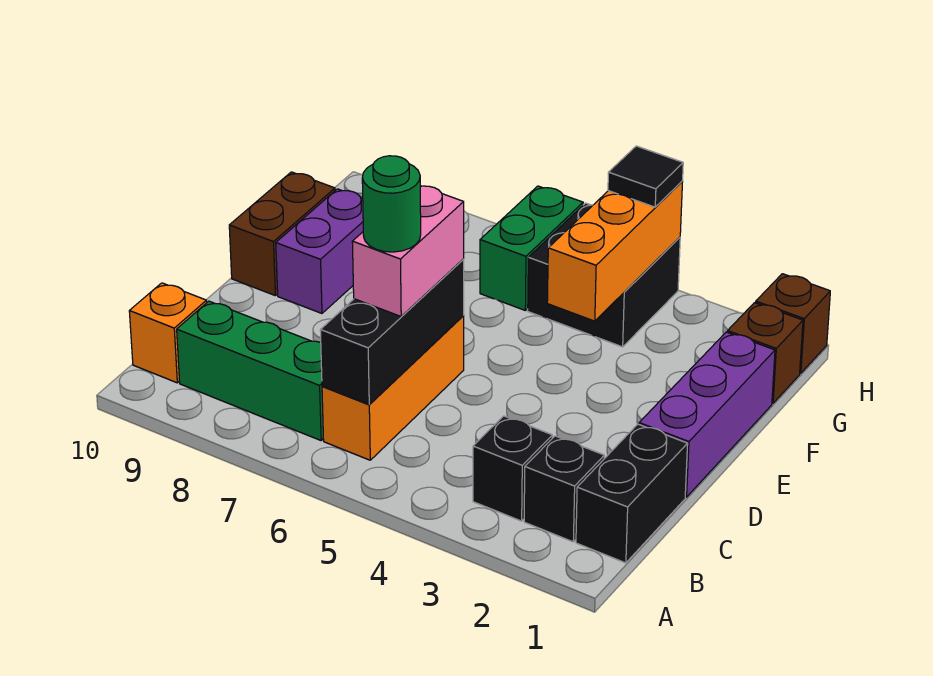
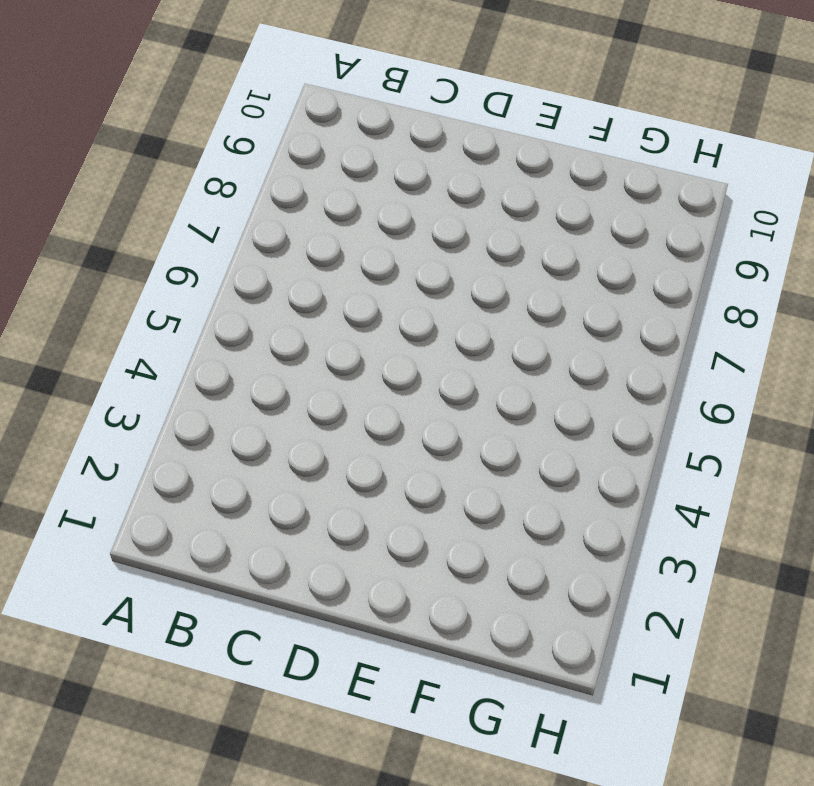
none -> black 1x2 brick [576,424,688,563]
none -> black 1x1 brick [524,436,604,542]
none -> black 1x1 brick [473,416,552,521]

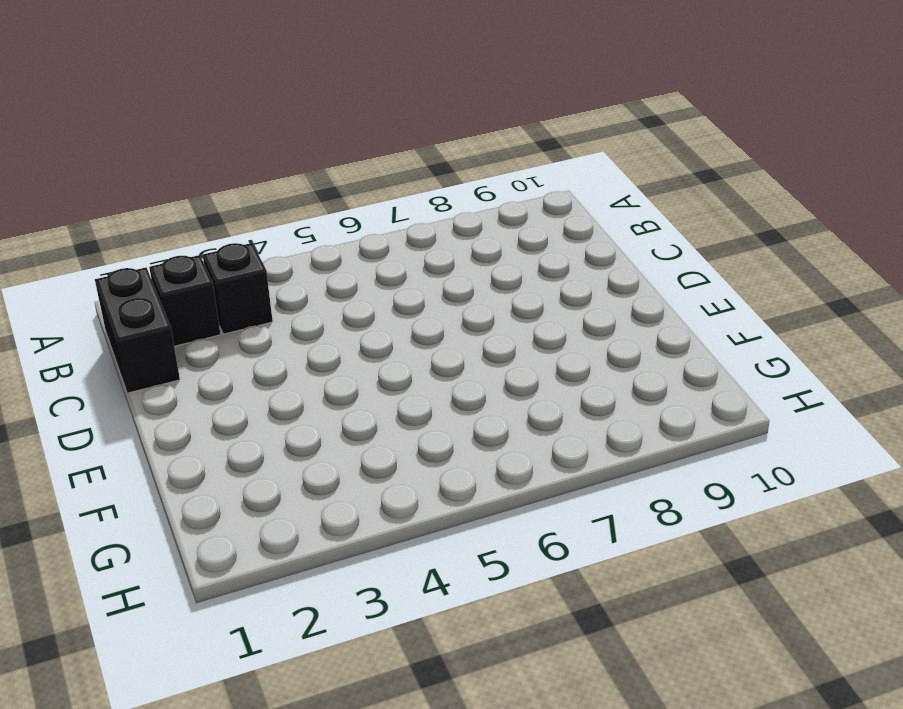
none -> orange 1x3 brick [322,316,464,460]
none -> green 1x3 brick [177,301,323,440]
none -> orange 1x1 brick [129,283,207,383]

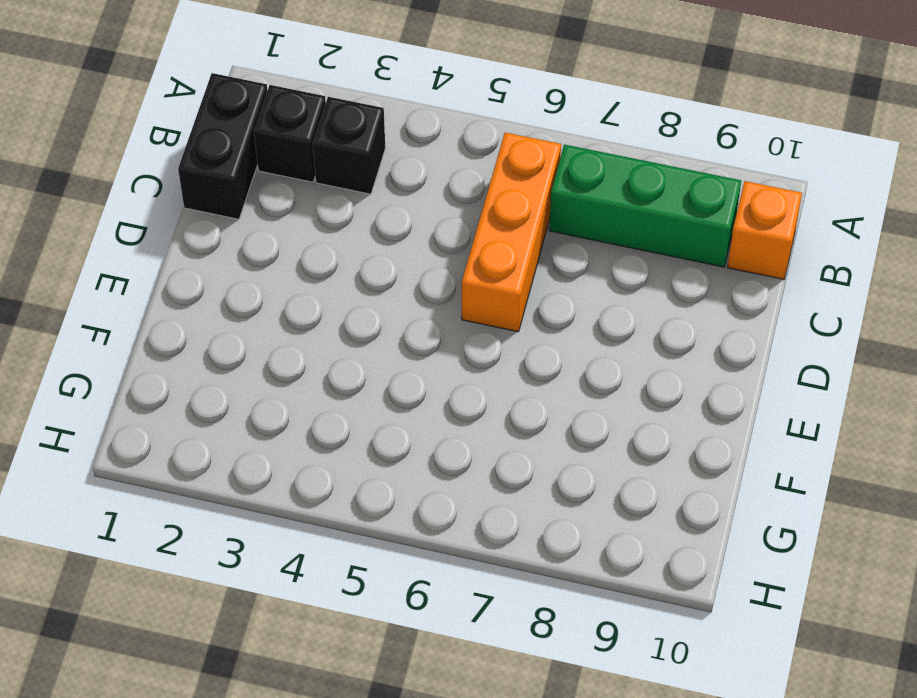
none -> purple 1x3 brick [639,332,775,497]
none -> purple 1x2 brick [276,189,363,313]
none -> brown 1x2 brick [229,172,335,295]

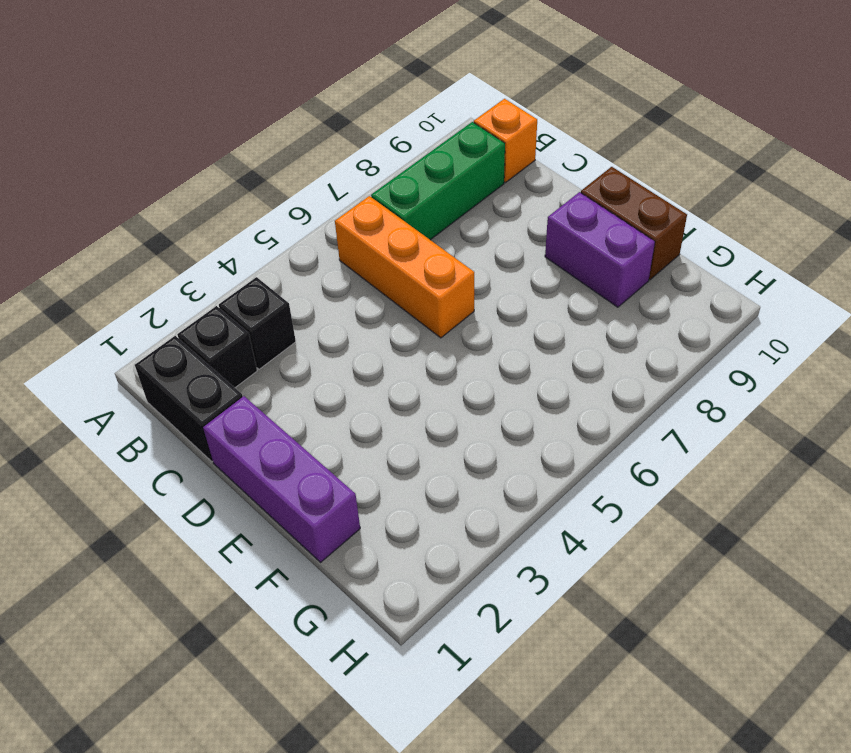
none -> brown 1x1 brick [727,303,803,403]
none -> black 2x2 brick [528,203,680,347]
none -> green 1x2 brick [480,186,583,310]

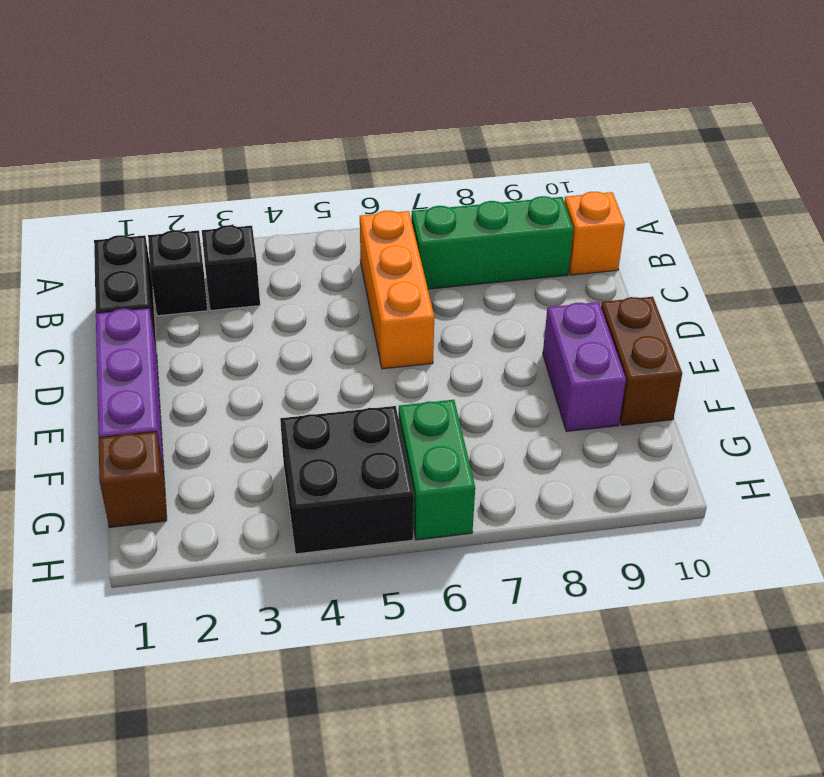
none -> brown 1x1 brick [756,274,830,373]
none -> black 1x3 brick [320,259,464,404]
none -> orange 1x3 brick [547,182,682,321]

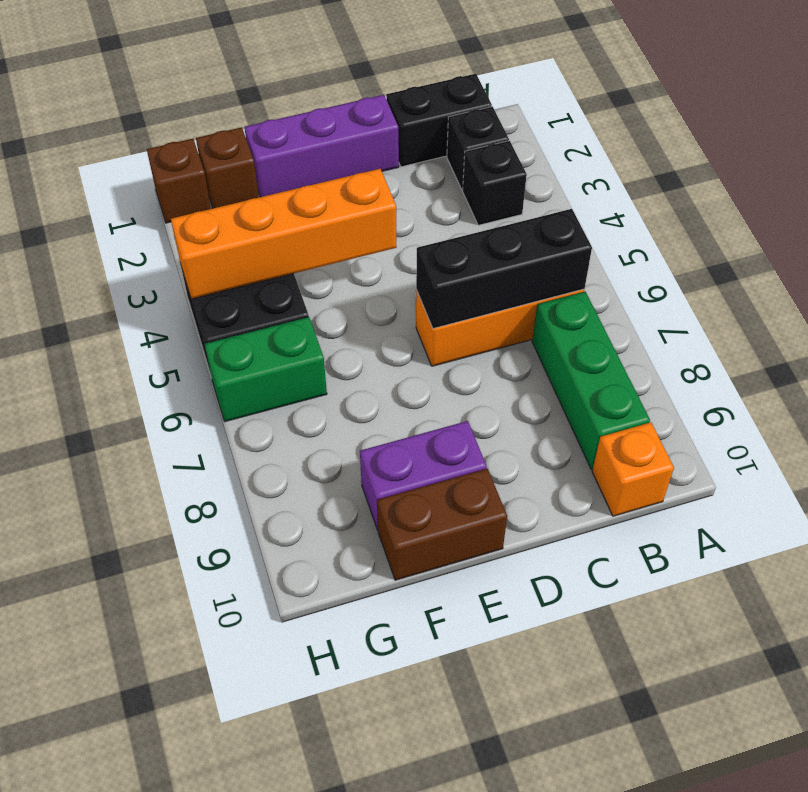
orange 1x4 brick [171,169,397,299] -> orange 1x3 brick [547,182,682,321]
none -> pink 1x2 brick [352,186,464,316]
none -> black 1x1 tile [608,146,683,207]
none -> green 1x1 round brick [362,156,421,252]

